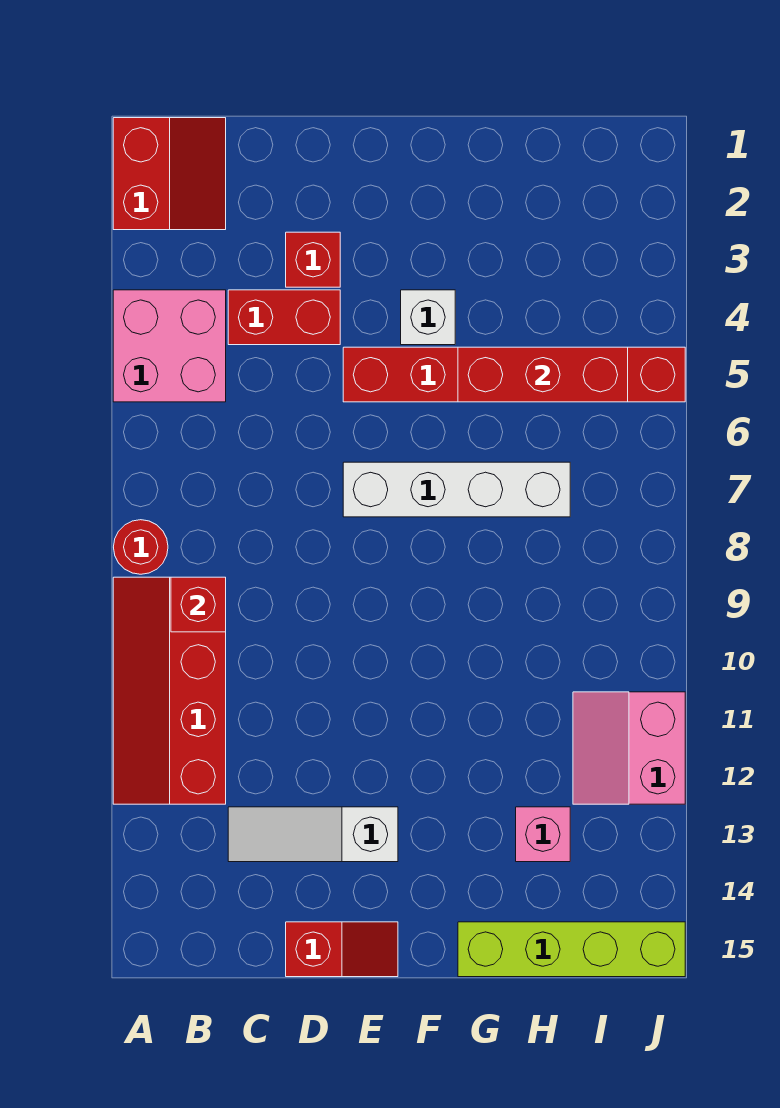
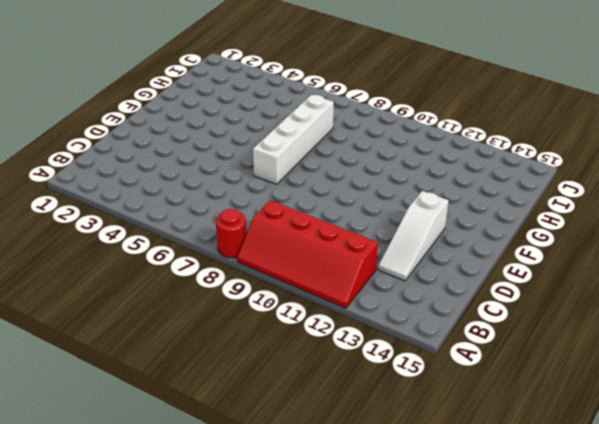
none -> red 2x2 slope [113,118,226,230]
none -> pink 2x2 brick [113,290,226,402]
none -> red 1x2 brick [228,290,340,345]

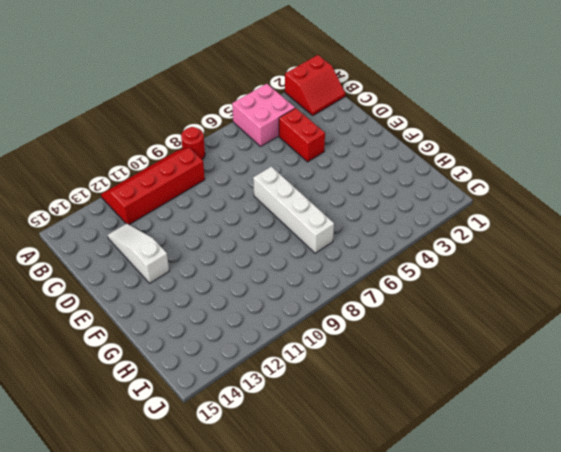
none -> red 1x1 brick [286,232,340,287]
none -> red 1x2 slope [286,922,398,977]
none -> red 1x6 brick [343,347,685,402]

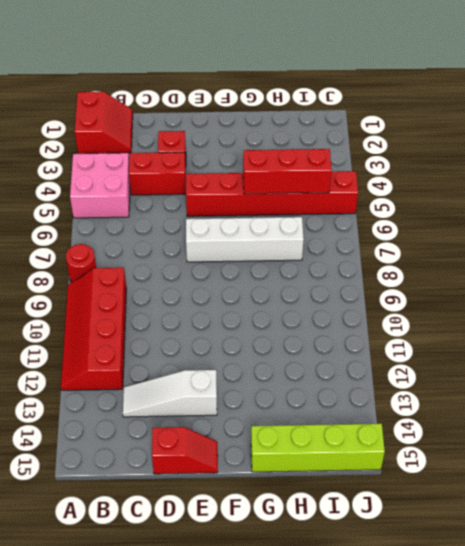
none -> white 1x1 brick [401,290,455,345]
none -> pink 1x1 brick [516,807,570,862]
none -> pink 2x2 slope [573,692,685,804]

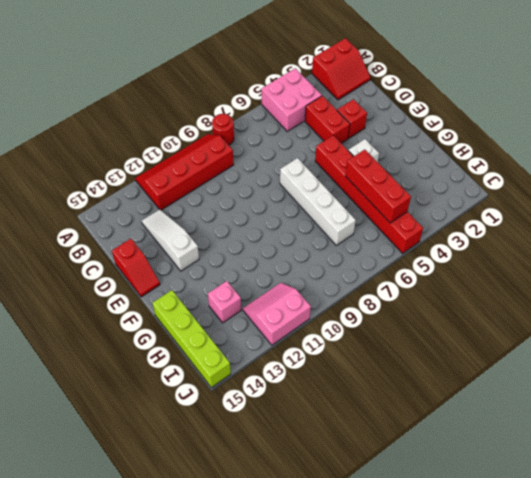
none -> red 1x1 brick [171,577,226,632]

